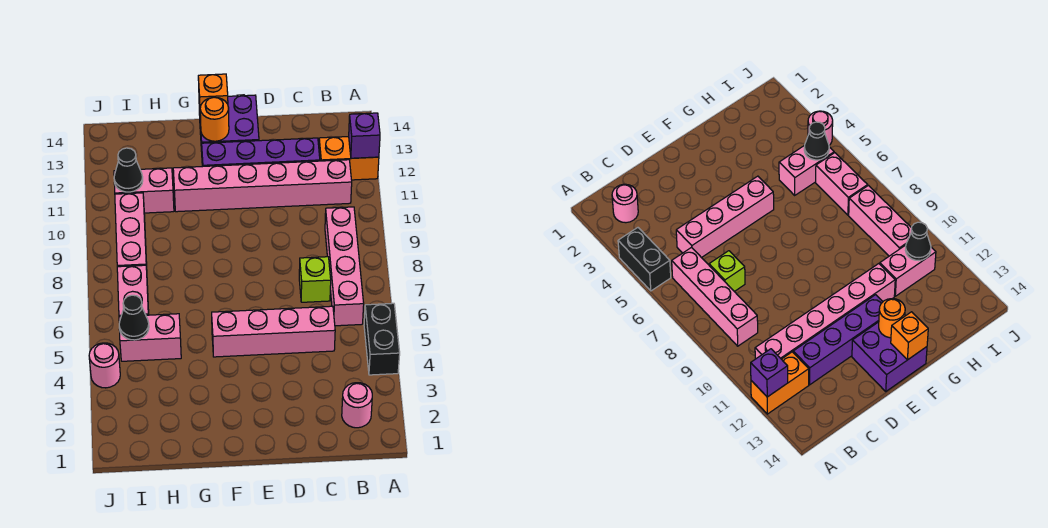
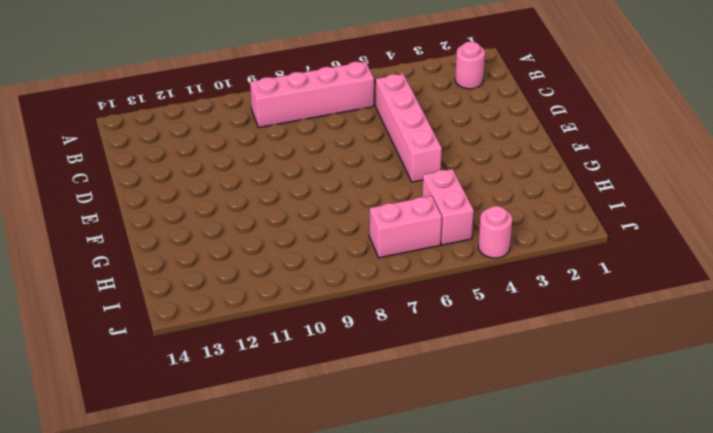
none -> black 1x2 brick [364,303,400,375]
none -> orange 1x2 brick [319,137,379,180]
none -> pink 1x6 brick [173,160,352,212]

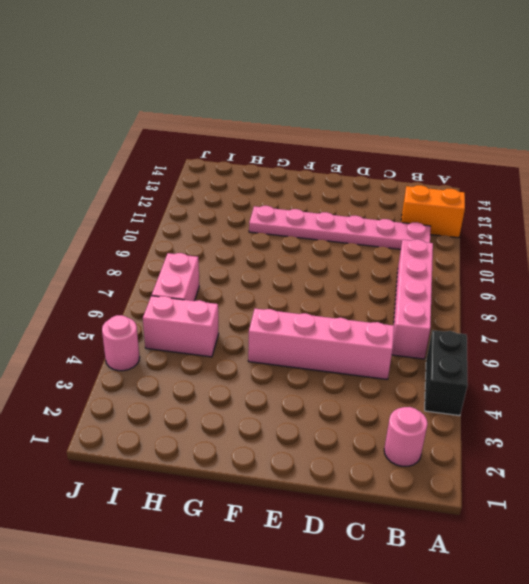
pink 1x6 plate [249,206,431,249] -> pink 1x6 brick [173,160,352,212]
none -> lime 1x1 brick [299,257,331,302]
none -> purple 1x4 brick [202,138,320,167]
none -> purple 2x2 brick [199,95,259,152]

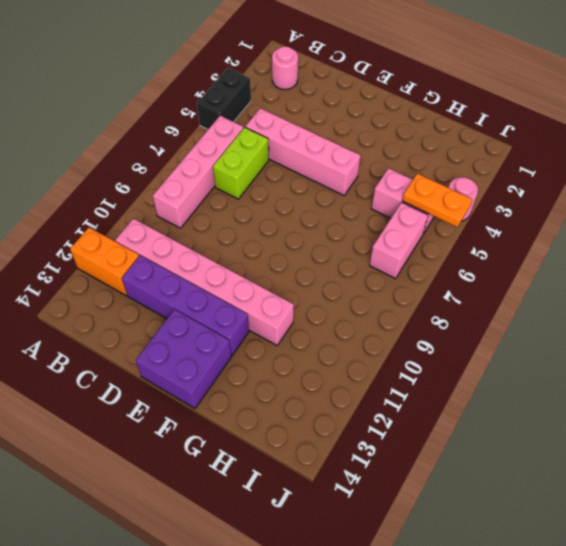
lime 1x2 brick [213,127,269,199] -> lime 1x1 brick [299,257,331,302]
orange 1x2 plate [402,174,472,227] -> black 1x1 cone [119,295,149,340]
none -> pink 1x2 brick [114,168,174,213]
none -> pink 1x3 brick [115,193,147,268]
none -> purple 1x1 brick [349,113,380,158]

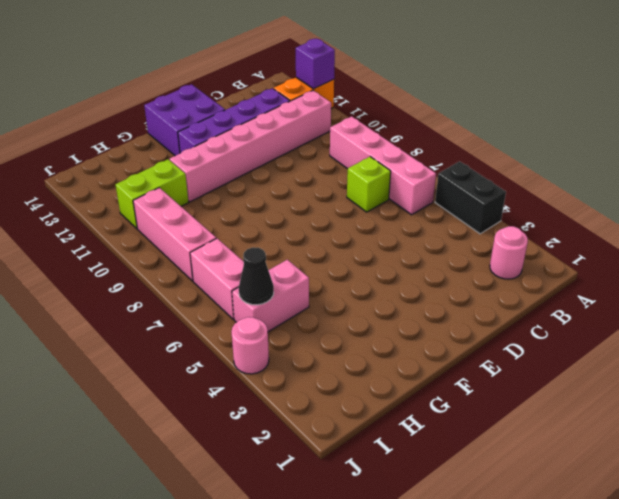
lime 1x2 brick [116,159,189,229] -> pink 1x2 brick [114,168,174,213]
none -> pink 1x4 brick [212,306,335,357]
none -> orange 1x1 round brick [200,97,229,141]
none -> orange 1x1 brick [198,74,228,119]

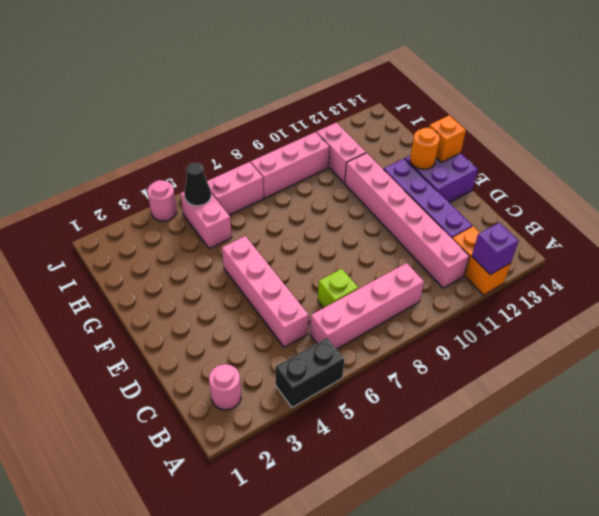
none -> black 1x1 cone [114,148,143,192]

